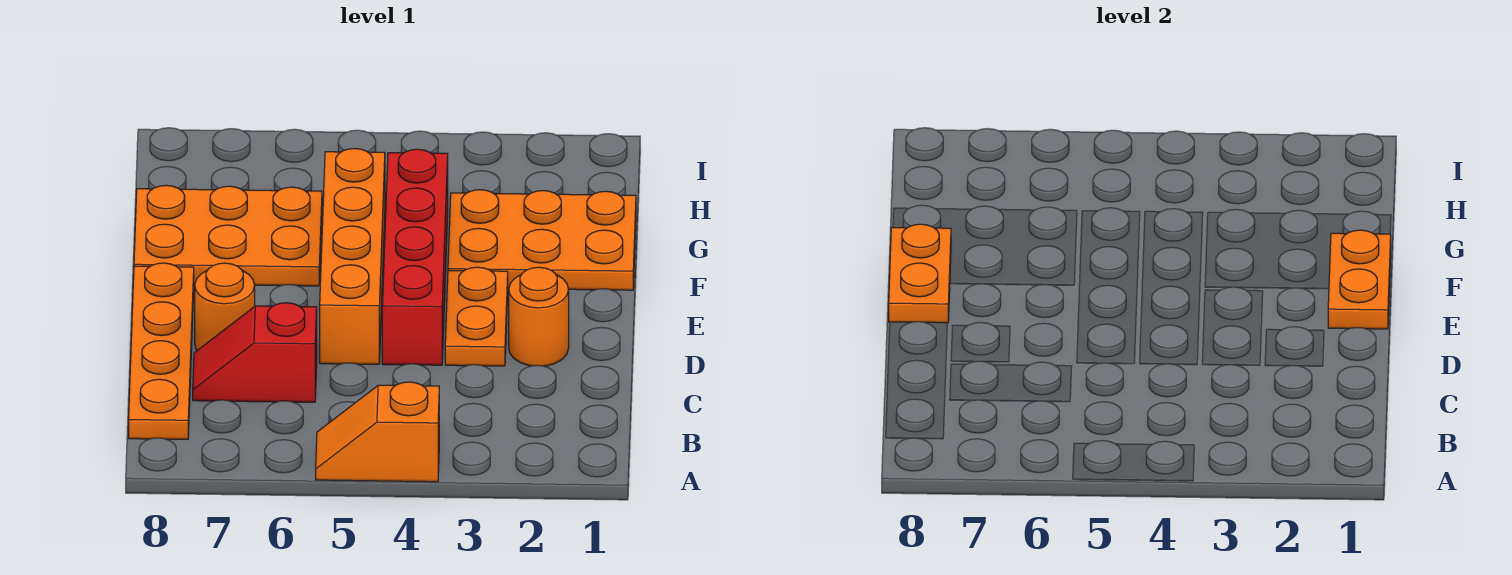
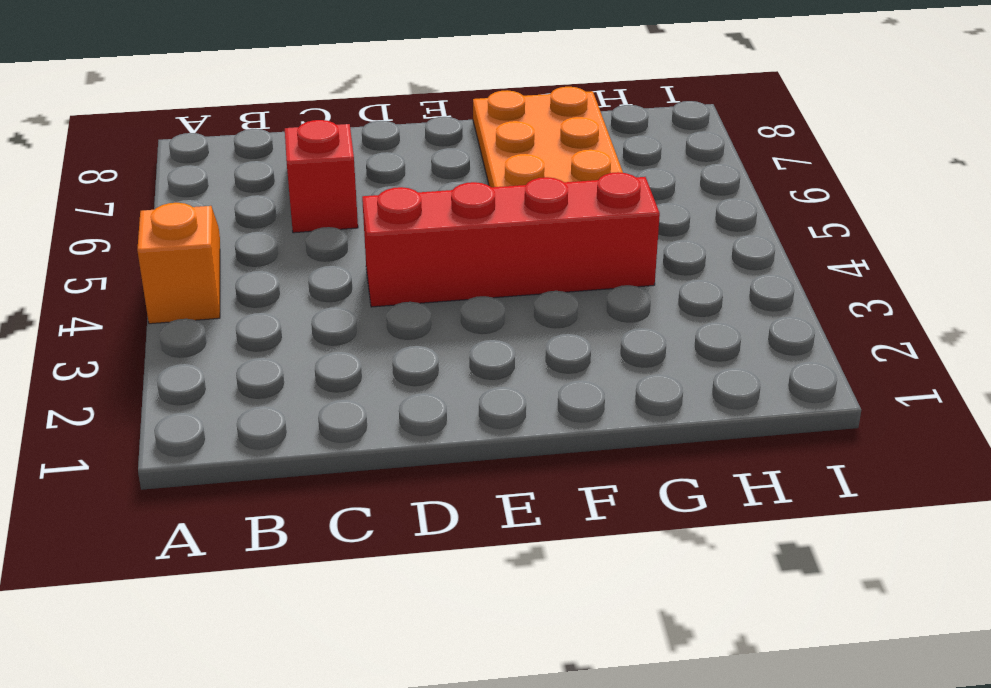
none -> orange 1x4 plate [129,263,194,439]
none -> orange 1x1 round brick [509,267,569,366]
none -> orange 1x2 plate [445,267,508,366]

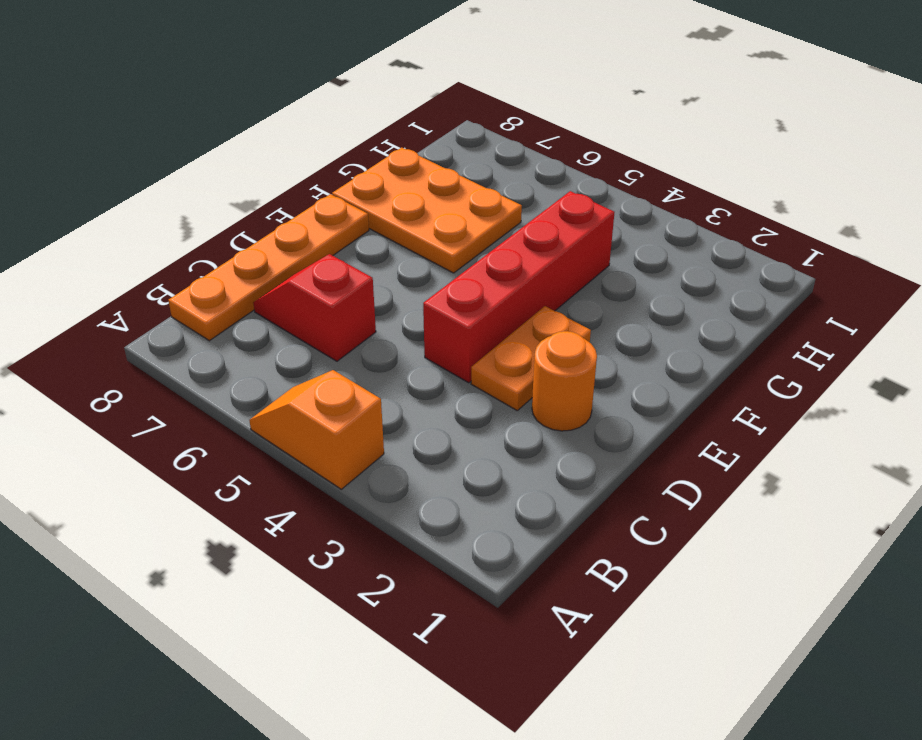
none -> orange 1x4 brick [320,148,385,364]
none -> orange 1x1 round brick [195,263,255,350]
none -> orange 2x3 plate [448,190,636,290]

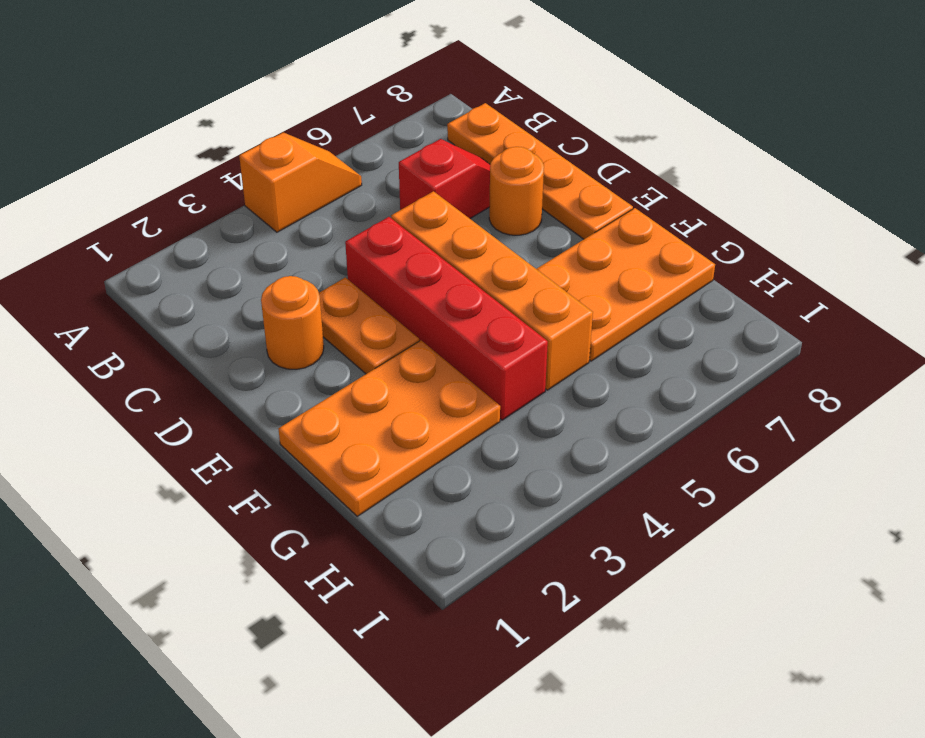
none -> orange 1x2 plate [1328,230,1391,329]
none -> orange 1x2 plate [889,224,951,323]

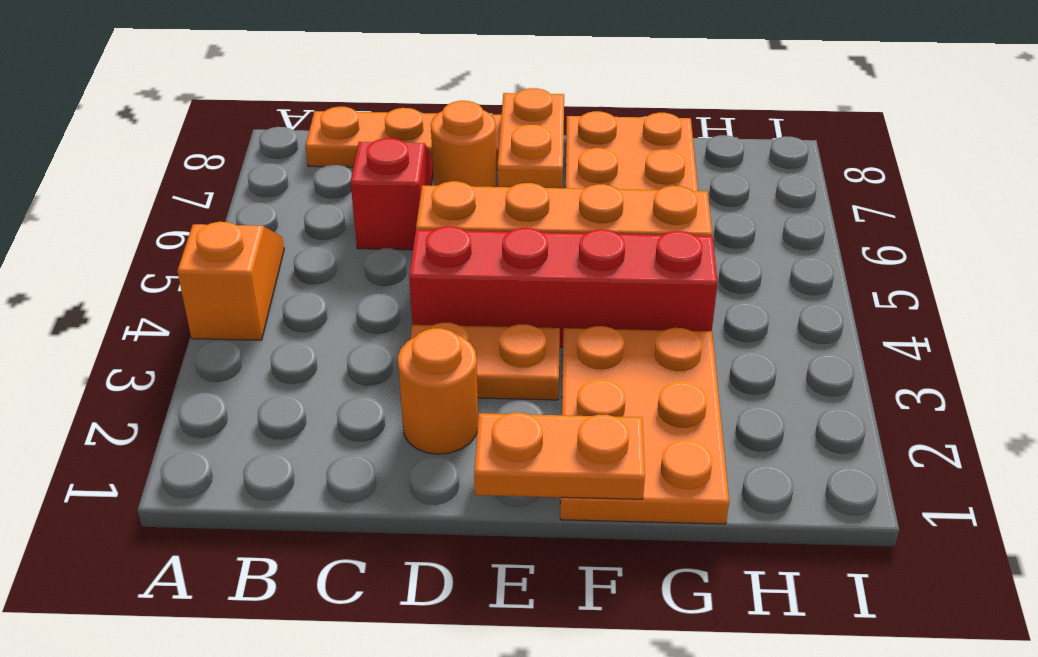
orange 1x2 plate [498,88,564,188] -> orange 1x2 plate turned to [889,224,951,323]

